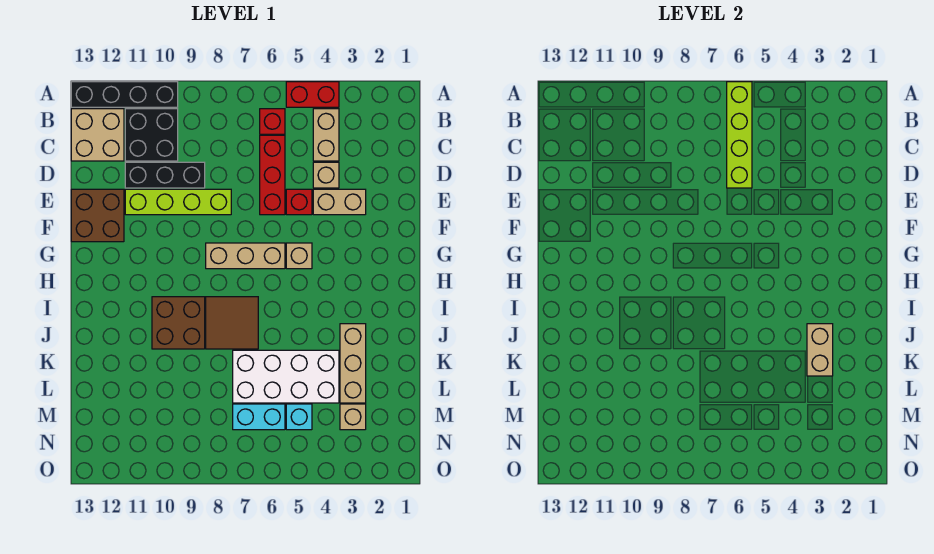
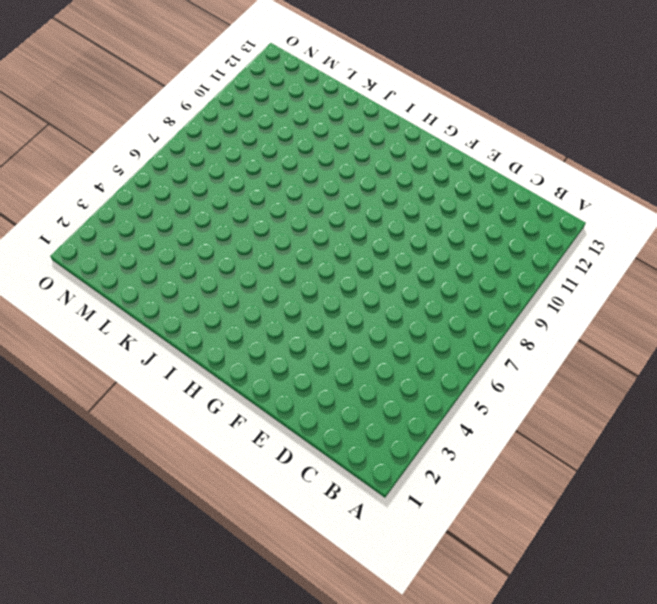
none -> red 1x2 brick [286,82,339,107]
none -> black 1x4 brick [71,82,178,107]
none -> tan 1x2 brick [313,109,339,161]

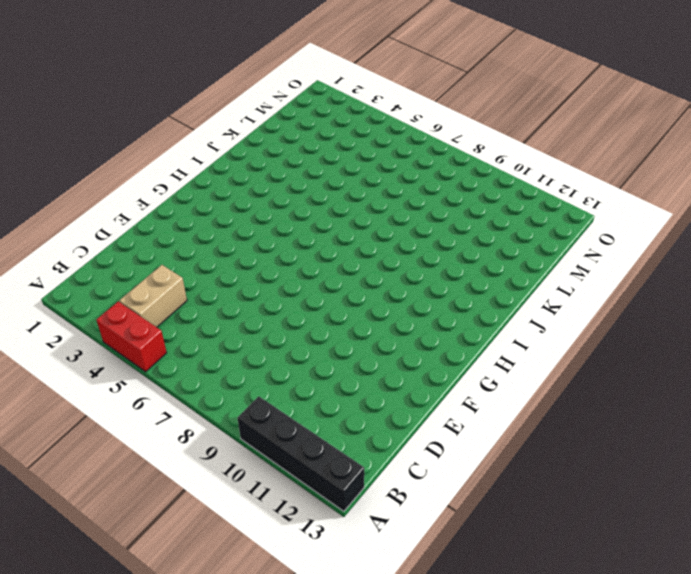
none -> red 1x1 brick [260,109,285,134]
none -> black 2x2 brick [125,109,178,161]
none -> tan 2x2 brick [71,109,124,161]

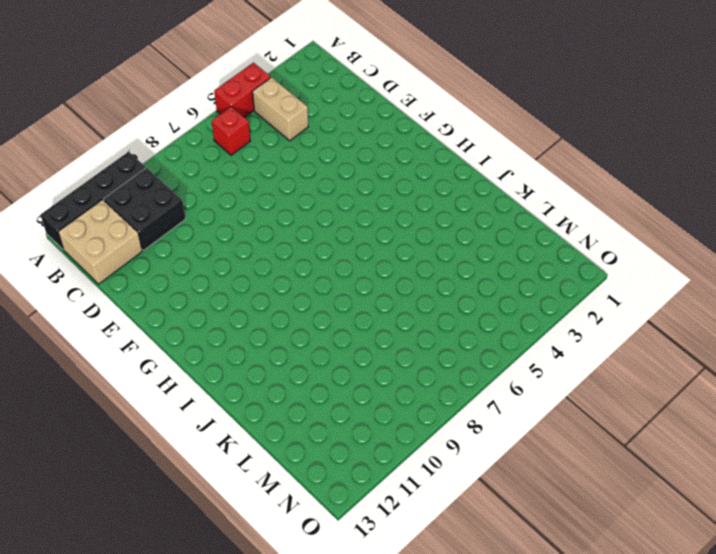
none -> red 1x3 brick [260,135,285,215]
none -> tan 1x1 brick [313,162,339,188]
none -> black 1x3 brick [125,162,205,188]

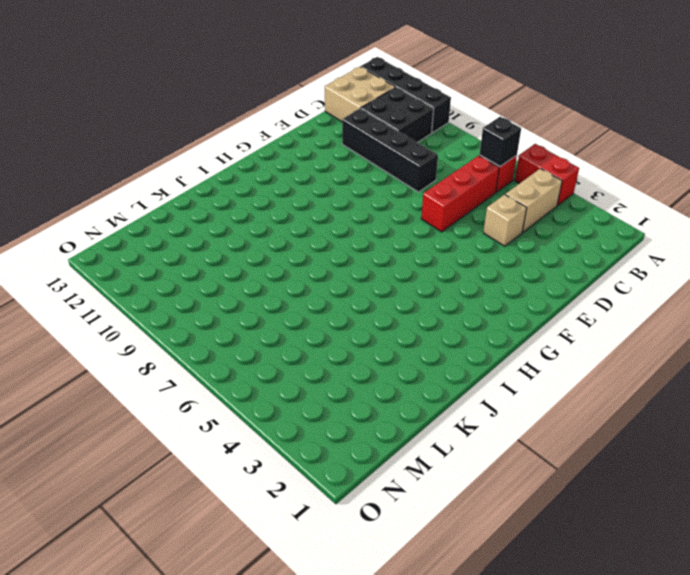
black 1x1 brick [480,117,521,167] -> lime 1x4 brick [727,82,752,188]
black 1x4 brick [342,109,438,192] -> black 1x3 brick [125,162,205,188]
none -> tan 1x2 brick [313,189,366,215]
none -> red 1x1 brick [286,189,312,215]
none -> lime 1x4 brick [125,189,231,215]

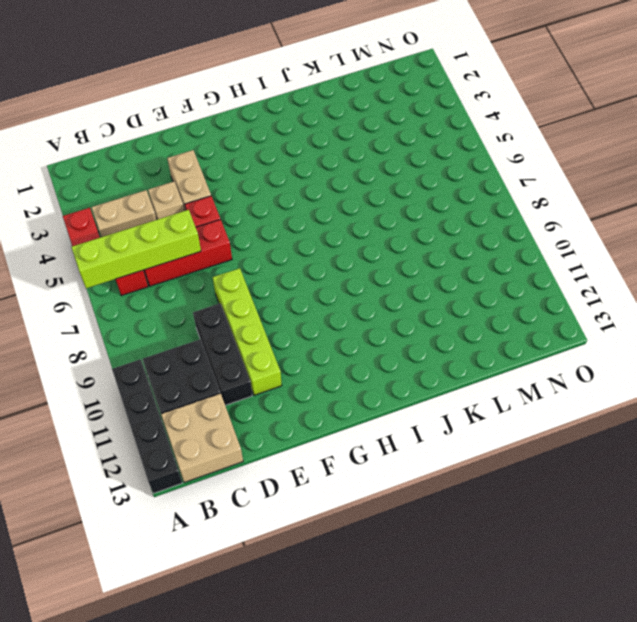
none -> brown 2x2 brick [71,189,124,242]
none -> tan 1x1 brick [286,243,312,269]
none -> tan 1x3 brick [206,243,285,269]

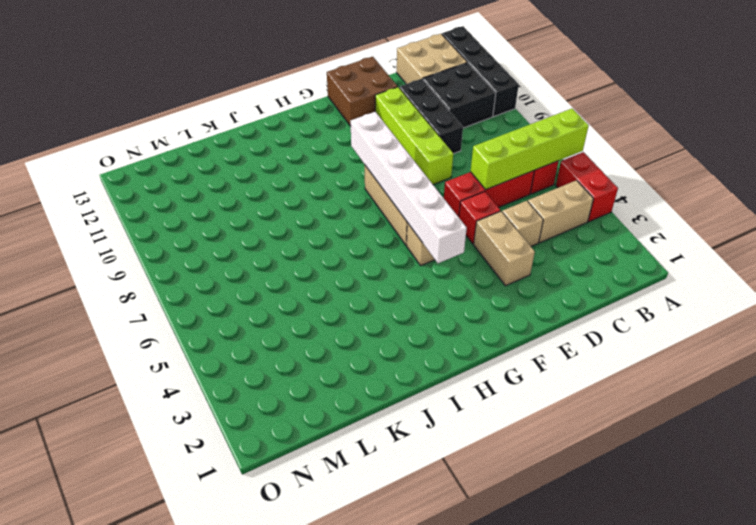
white 1x6 brick [351,112,467,263] -> none
none -> brown 2x2 tile [206,297,258,349]
none -> brown 2x2 brick [152,297,205,349]
none -> tan 1x3 brick [340,324,366,403]

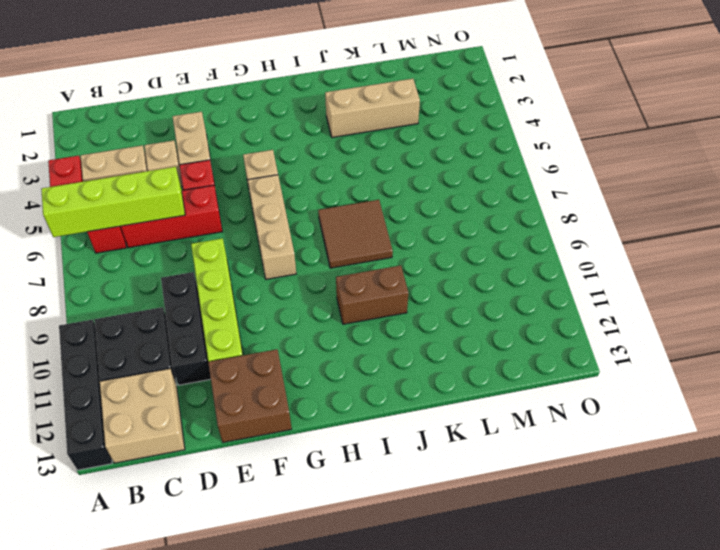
brown 1x2 brick [336,265,408,324] -> brown 2x2 brick [152,297,205,349]
none -> white 2x4 brick [233,350,339,403]
none -> tan 1x1 brick [340,404,366,430]
none -> cyan 1x1 brick [286,404,312,430]

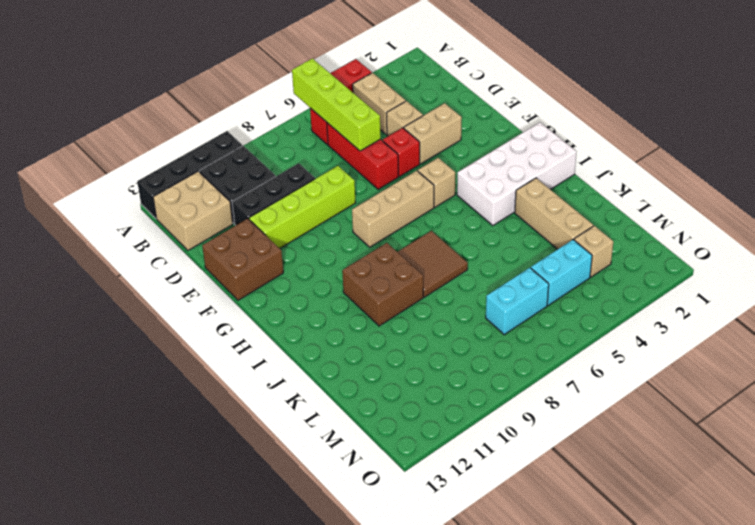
white 2x4 brick [457,122,576,225] -> white 2x4 brick moved to [233,350,339,403]
cyan 1x2 brick [531,240,592,306] -> cyan 1x1 brick [286,404,312,430]
none -> tan 1x2 brick [807,324,833,376]

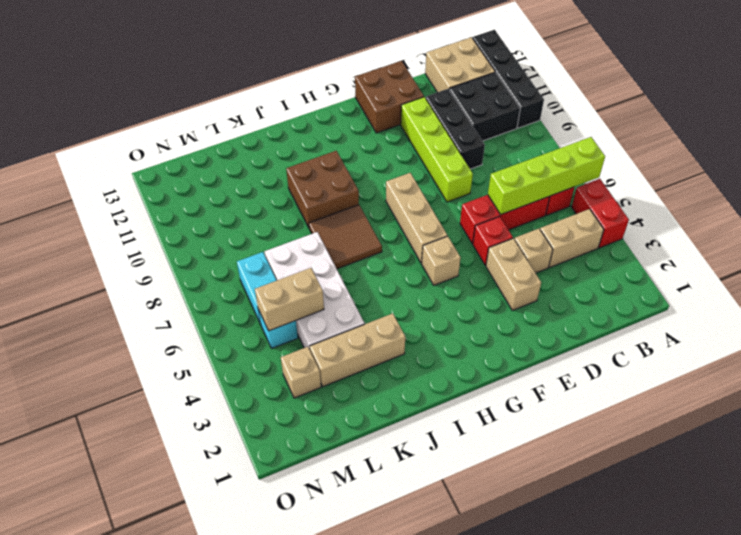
tan 1x2 brick [255,268,324,331] -> tan 1x2 brick moved to [807,324,833,376]

